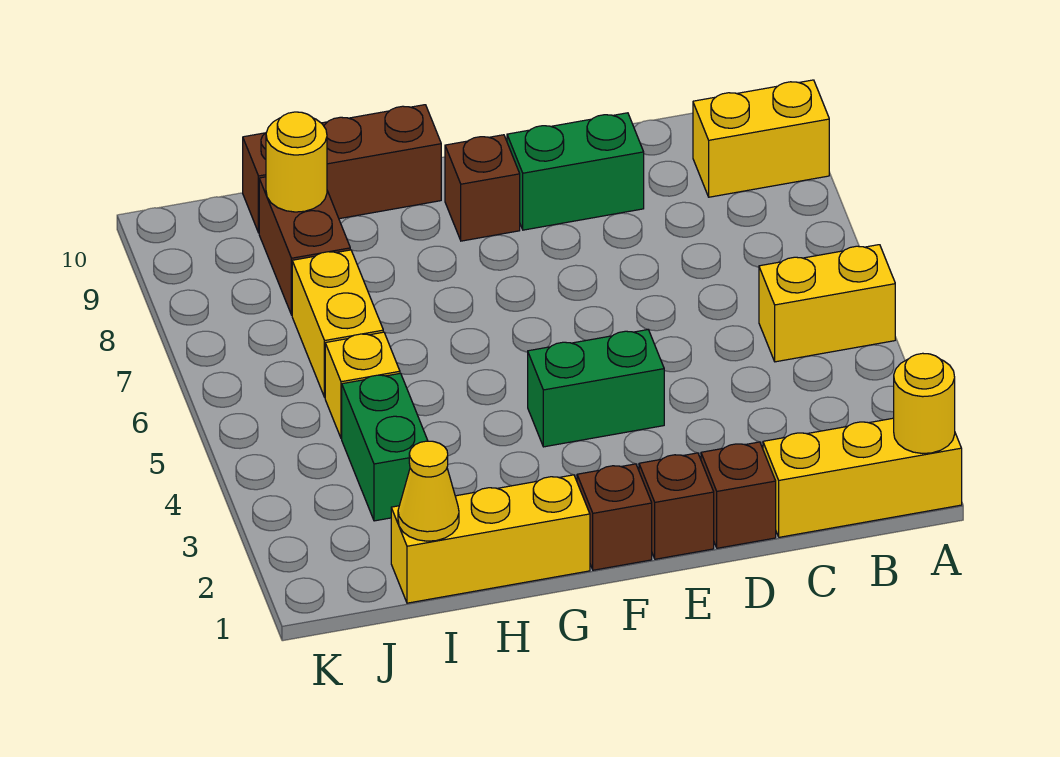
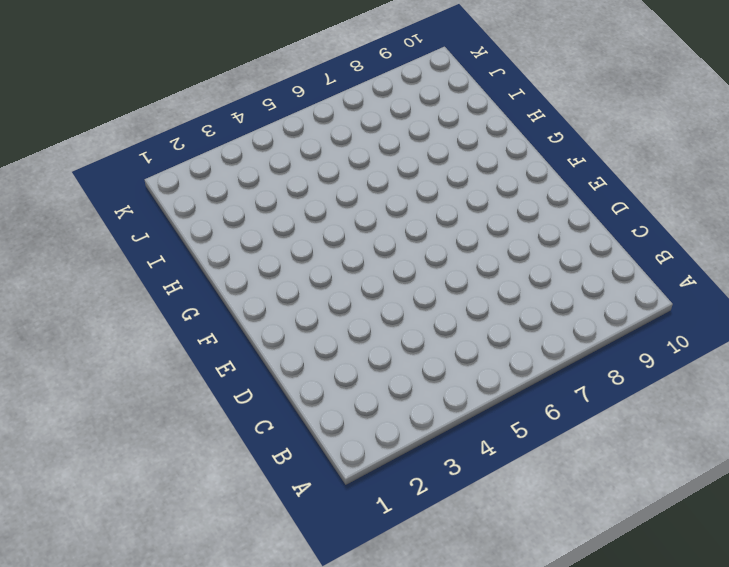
none -> yellow 1x3 brick [763,418,962,537]
none -> yellow 1x2 brick [759,245,895,362]
none -> yellow 1x2 brick [693,80,829,197]

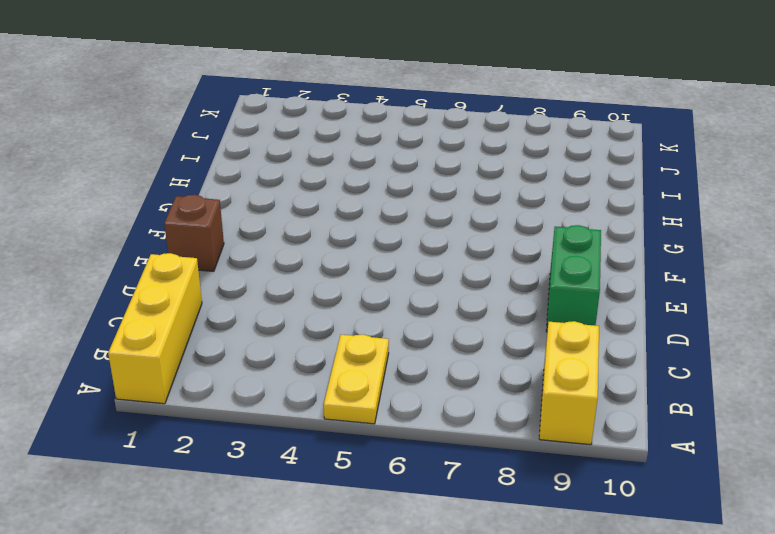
yellow 1x2 plate [324,334,389,424] -> yellow 1x2 brick [759,245,895,362]
none -> brown 1x1 brick [701,442,776,548]
none -> green 1x2 brick [528,330,664,447]
none -> brown 1x1 brick [577,464,652,570]

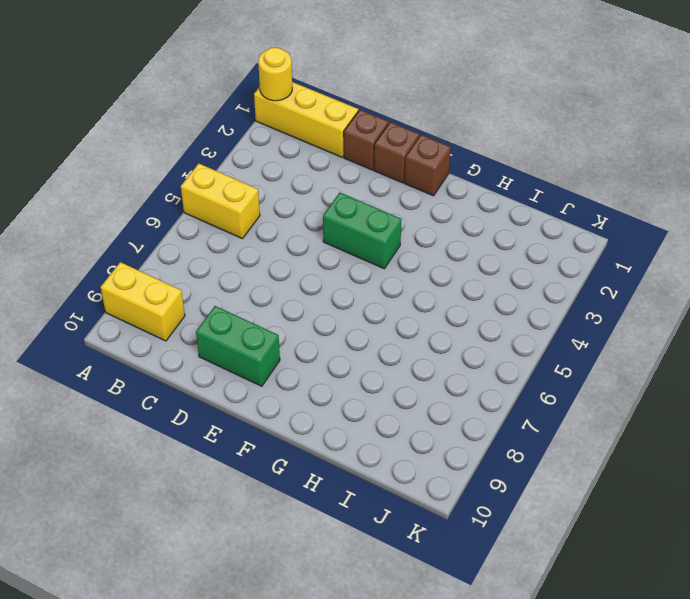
none -> brown 1x1 brick [445,135,520,241]
none -> yellow 1x3 brick [391,475,590,603]
none -> brown 1x3 brick [243,105,441,233]

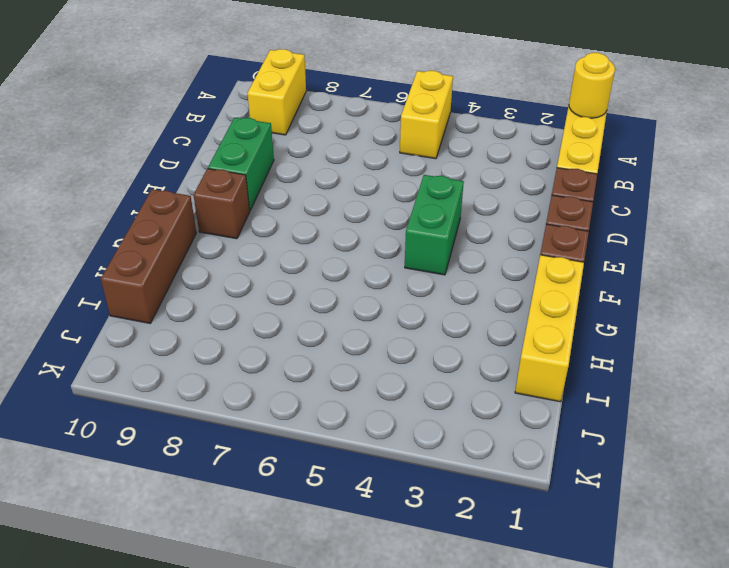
none -> green 1x2 brick [342,373,428,521]
none -> yellow 1x1 brick [325,332,400,439]
none -> yellow 1x2 brick [292,250,383,397]

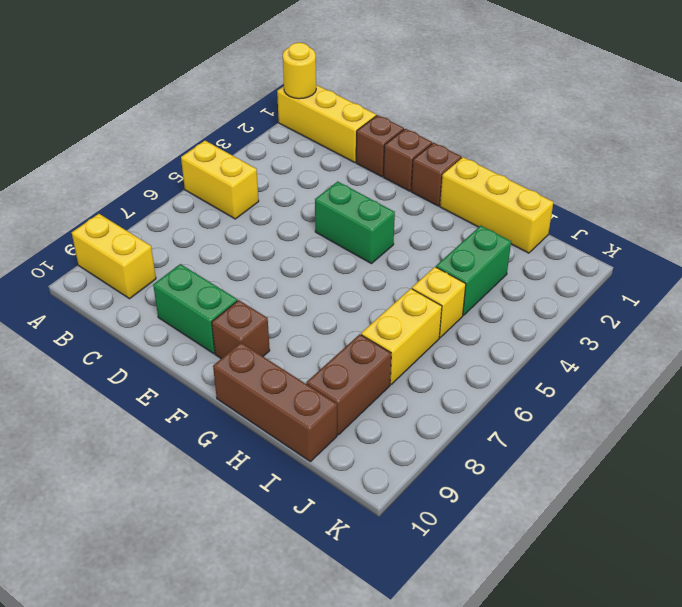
none -> yellow 1x1 cone [398,441,459,541]
none -> yellow 1x1 round brick [266,112,327,212]

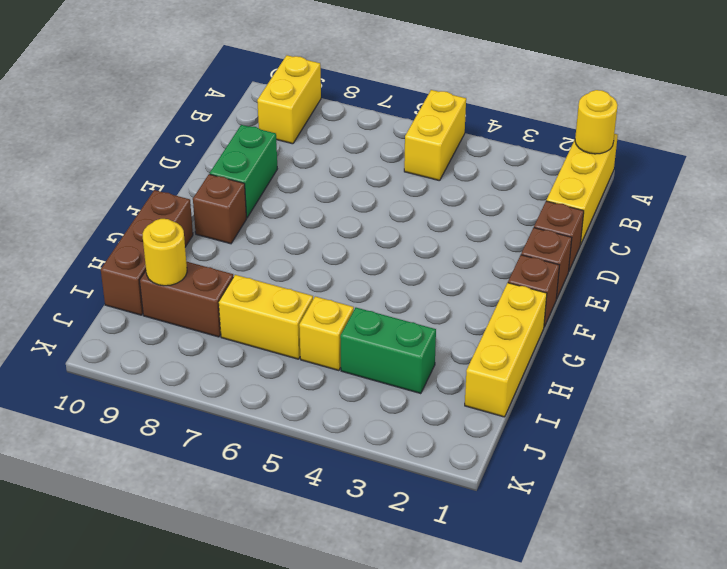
none -> green 1x2 brick [528,330,664,447]
none -> yellow 1x1 cone [398,441,459,541]

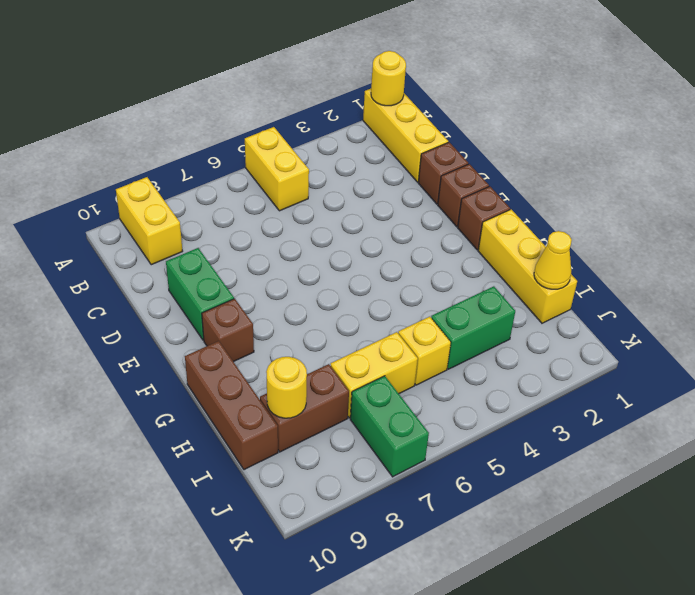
green 1x2 brick [350,376,429,477] -> green 1x2 brick moved to [528,330,664,447]

